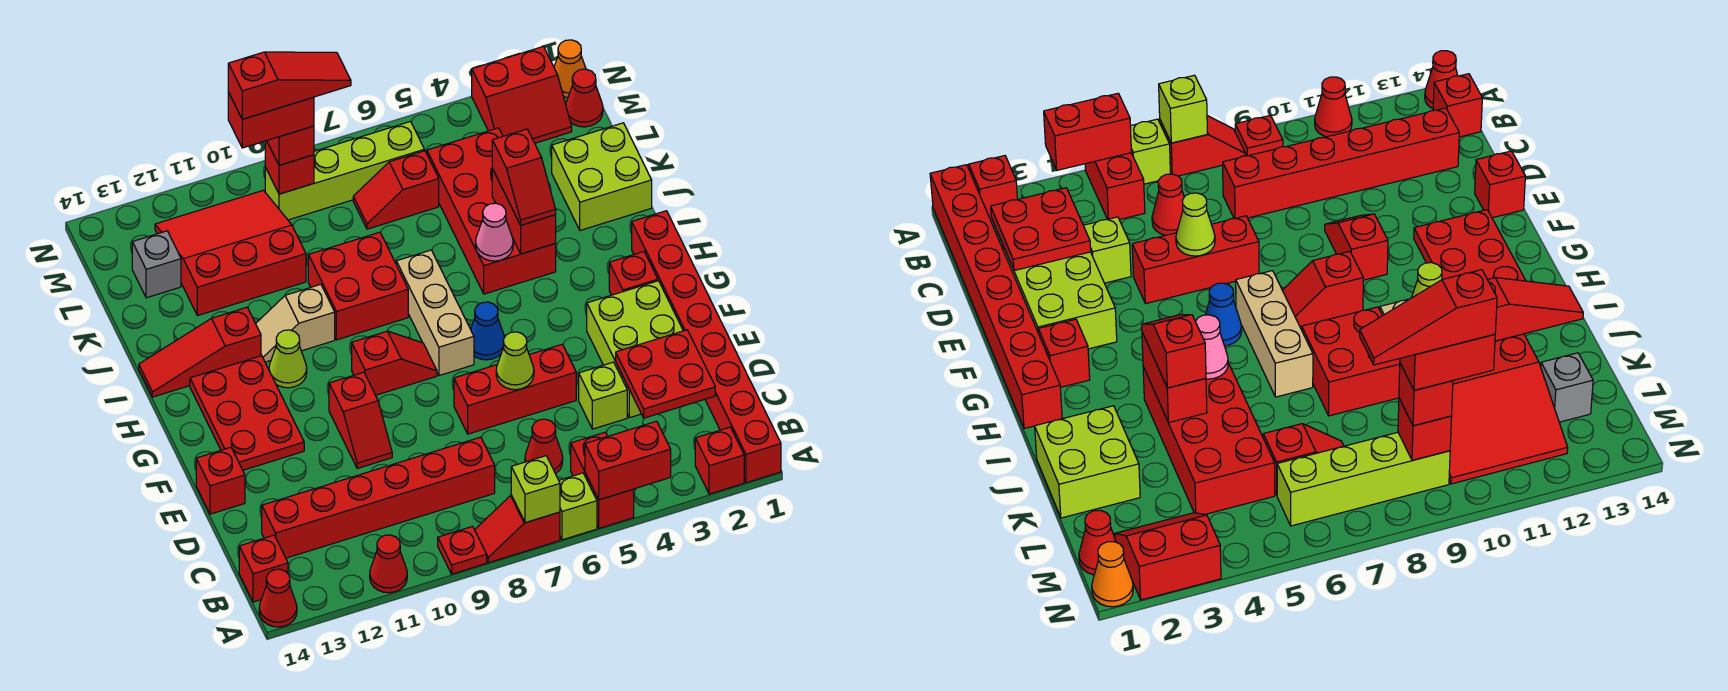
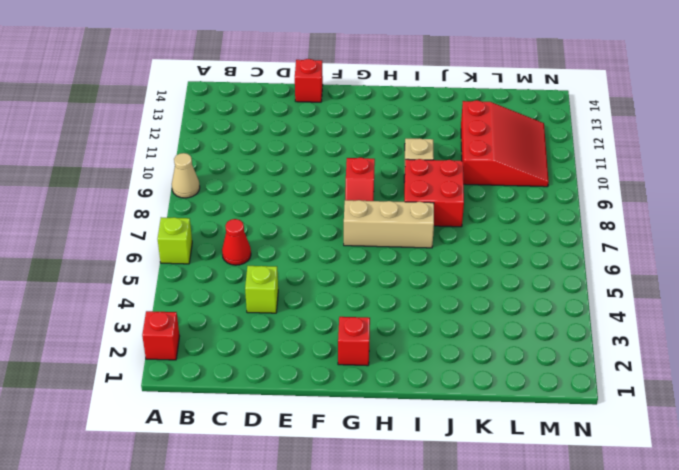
tan 1x1 cone [172,153,200,198] -> red 1x1 plate [438,526,487,574]
none -> red 1x8 brick [632,211,781,483]
none -> red 1x2 brick [571,432,634,528]
none -> red 1x2 slope [475,495,560,563]
none -> red 1x1 cone [370,535,407,593]

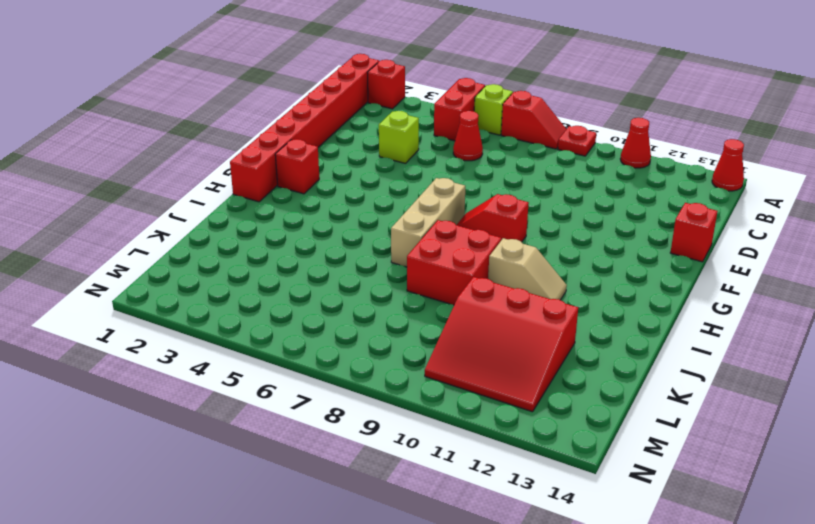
none -> red 1x1 brick [239,535,288,602]
none -> red 1x6 brick [262,437,495,558]
none -> lime 2x3 brick [587,281,683,418]
none -> red 1x3 brick [454,344,576,434]

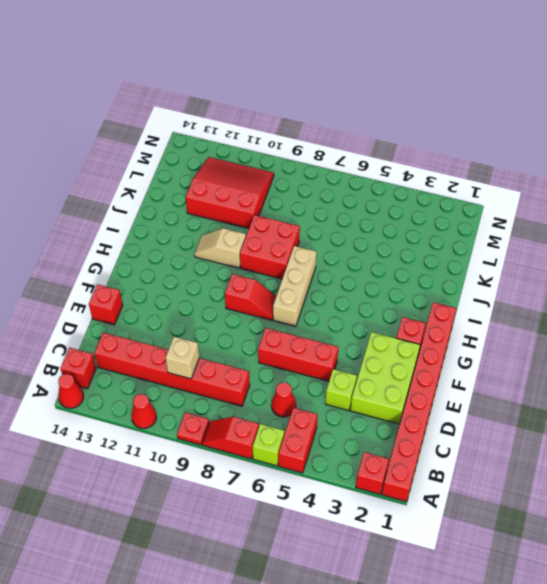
tan 1x1 brick [166,337,199,379] -> none
none -> red 1x2 slope [329,372,392,468]
none -> red 2x3 plate [190,356,304,470]
none -> blue 1x1 cone [471,302,505,360]
none -> lime 1x1 cone [269,330,307,388]

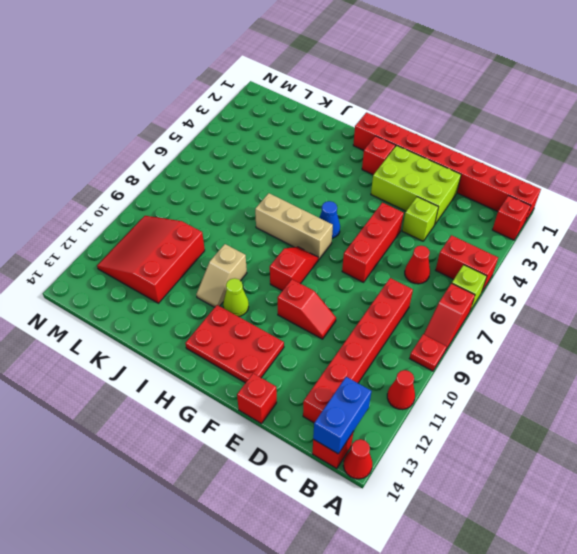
blue 1x2 brick [313,377,371,454] -> none
none -> red 2x4 brick [427,128,556,294]
none -> red 2x2 brick [308,232,408,340]
none -> red 1x3 slope [139,307,261,397]
none -> lime 2x2 brick [552,123,652,230]

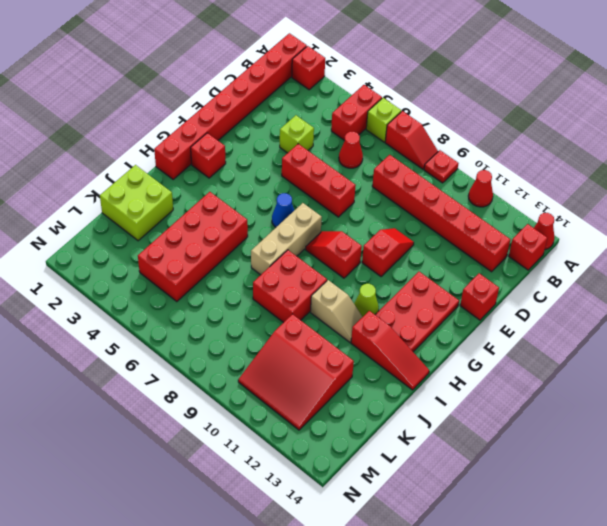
none -> lime 2x3 brick [587,281,683,418]
none -> red 1x2 slope [353,151,439,229]
none -> grey 1x1 brick [132,231,181,298]
none -> red 1x1 cone [566,69,603,127]

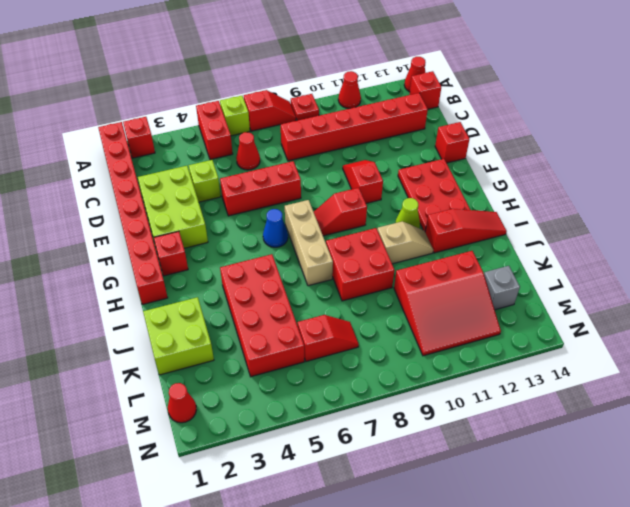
none -> red 2x2 slope [472,46,572,143]
none -> lime 1x4 brick [265,122,424,220]
none -> orange 1x1 cone [554,40,586,97]
none -> red 1x2 brick [585,421,671,500]

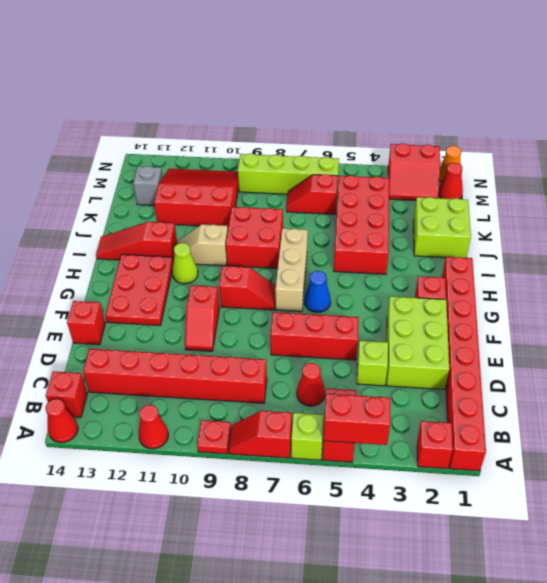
none -> lime 1x1 brick [511,456,560,523]
none -> red 2x2 plate [616,330,715,418]
none -> lime 1x1 cone [496,332,534,390]
none -> red 1x2 brick [492,169,556,254]

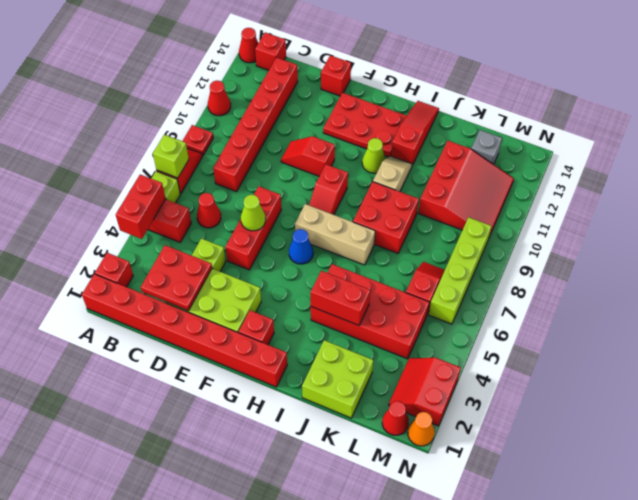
none -> pink 1x1 cone [476,203,513,261]
none -> red 1x1 brick [265,141,314,194]
none -> red 1x2 slope [492,129,556,225]
none -> red 1x1 brick [267,126,314,165]

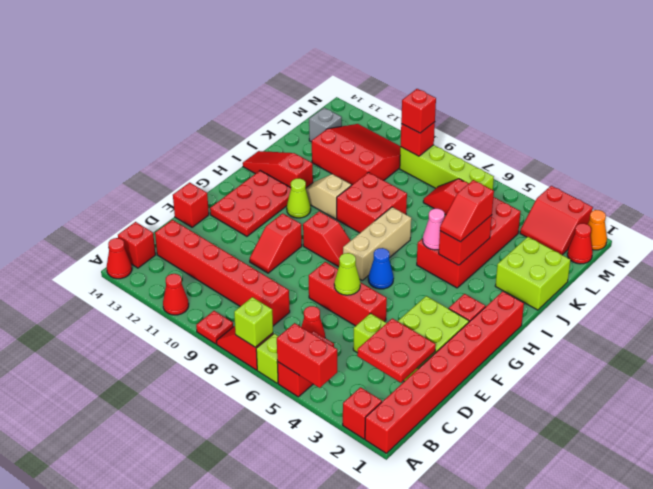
none -> red 1x2 brick [228,92,314,148]
none -> red 1x3 slope [228,52,351,119]

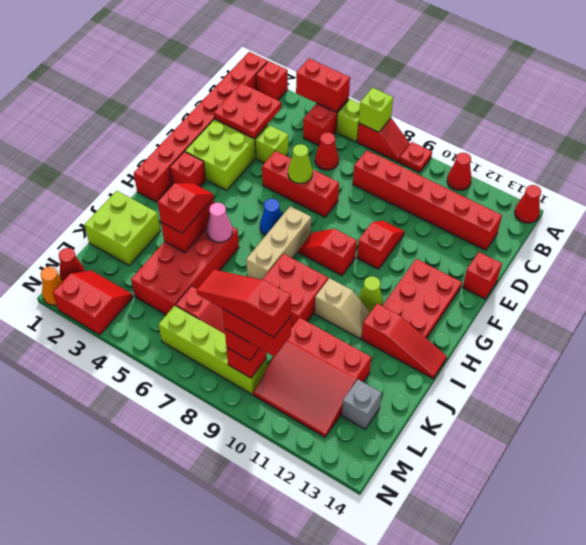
none -> red 1x1 brick [239,535,288,602]

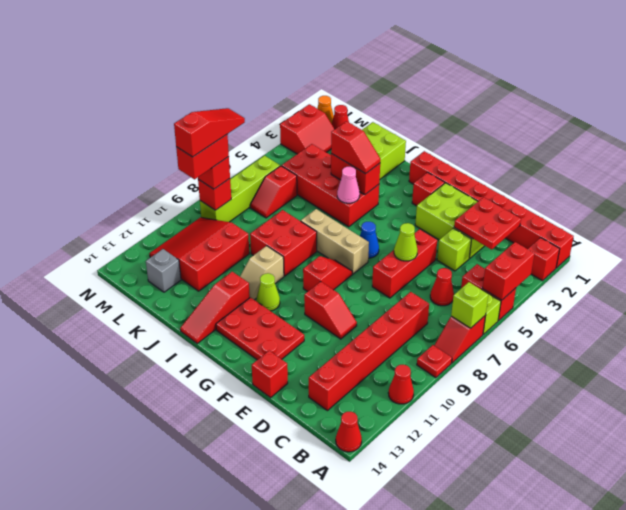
none -> red 1x1 brick [239,535,288,602]

